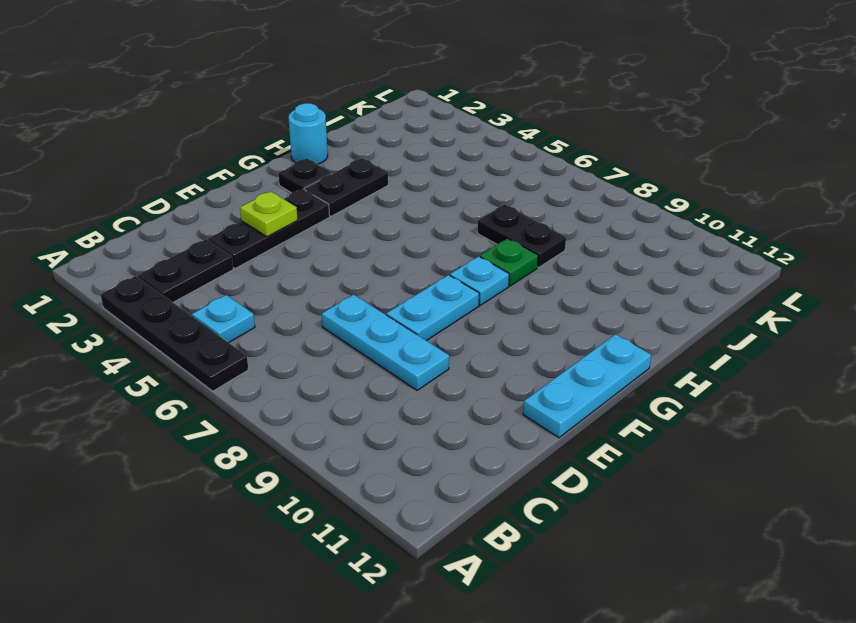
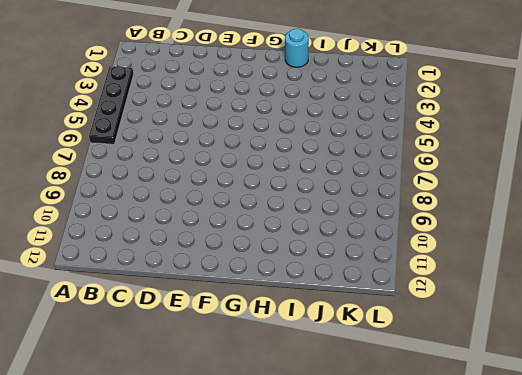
none -> black 1x2 plate [138,239,233,302]
none -> cyan 1x1 plate [192,295,255,343]
none -> black 1x3 plate [208,189,330,268]

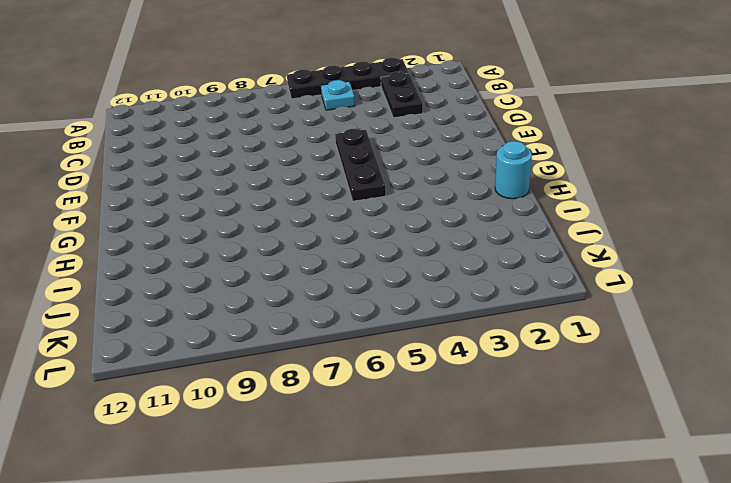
black 1x3 plate [335,129,386,201] -> black 1x3 plate moved to [208,189,330,268]
none -> cyan 1x3 plate [322,294,449,390]
none -> cyan 1x2 plate [386,275,479,341]
none -> cyan 1x3 plate [523,334,651,438]

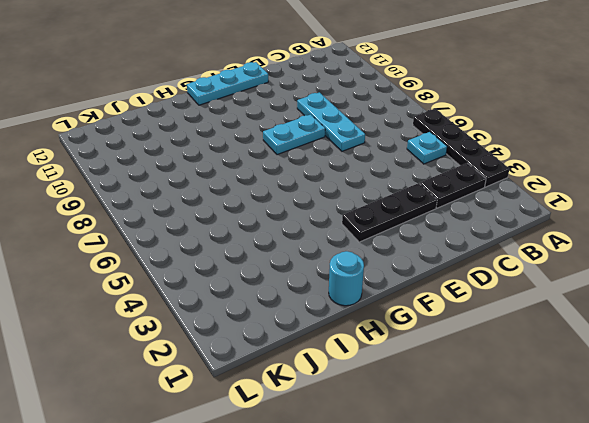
none -> black 1x1 plate [278,159,332,193]
none -> black 1x2 plate [305,158,388,216]
none -> cyan 1x1 plate [450,256,509,305]

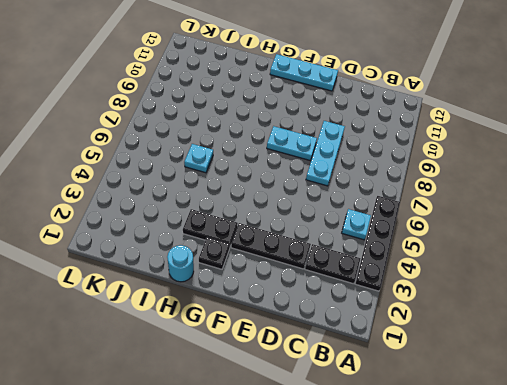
cyan 1x1 plate [184,144,213,173] -> cyan 1x1 plate moved to [450,256,509,305]
none -> green 1x1 plate [480,238,538,286]
none -> black 1x2 plate [477,205,566,267]
none -> lime 1x1 plate [240,192,298,237]

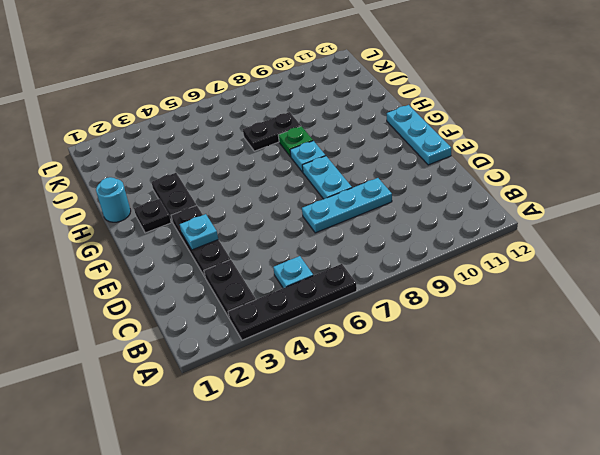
cyan 1x1 plate [180,214,218,250] -> lime 1x1 plate [240,192,298,237]

